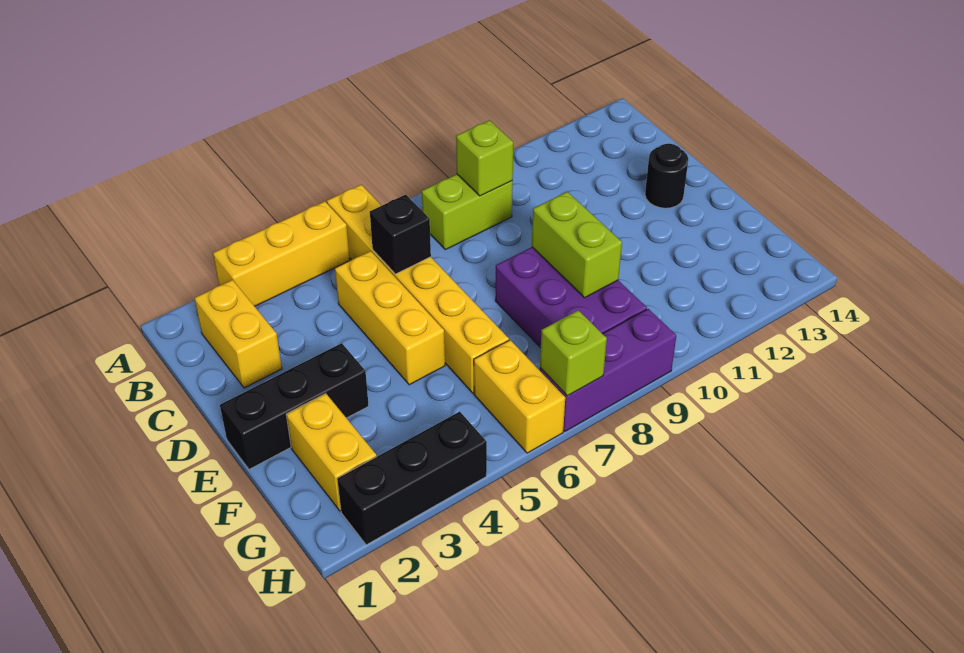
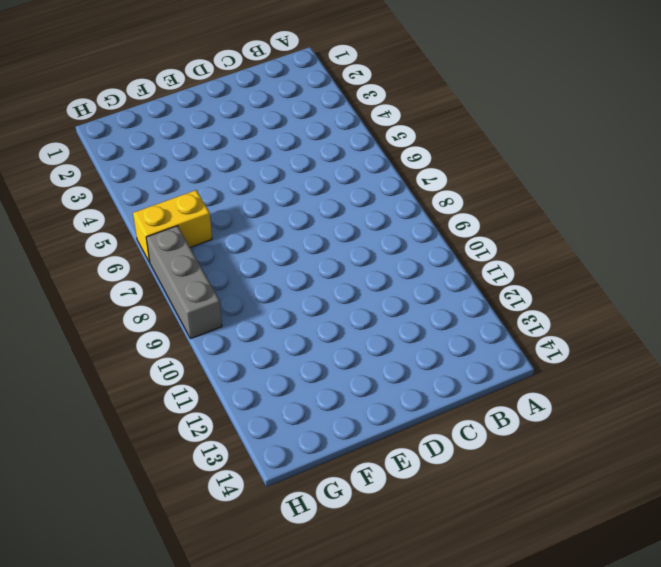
grey 1x3 brick [146,226,222,339] -> purple 1x3 brick [540,309,676,431]
none -> yellow 1x3 brick [213,201,350,306]
none -> yellow 1x6 brick [327,185,509,393]
none -> yellow 1x2 brick [195,280,282,388]

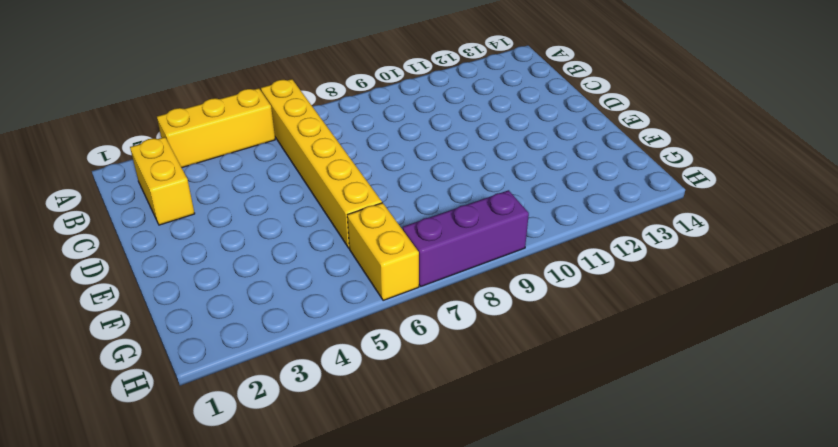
none -> lime 1x2 brick [422,174,513,250]
none -> yellow 1x3 brick [335,251,445,385]
none -> black 1x1 round brick [645,144,688,208]

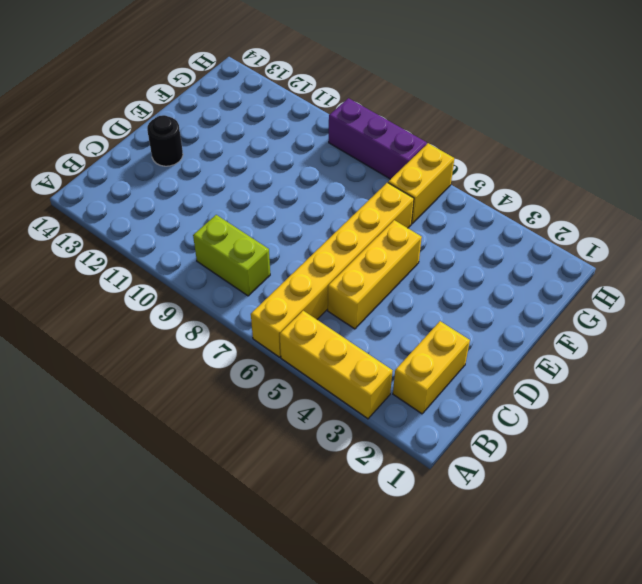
none -> black 1x3 brick [220,343,369,469]
none -> purple 2x3 brick [495,247,647,348]
none -> yellow 1x2 brick [286,394,377,511]

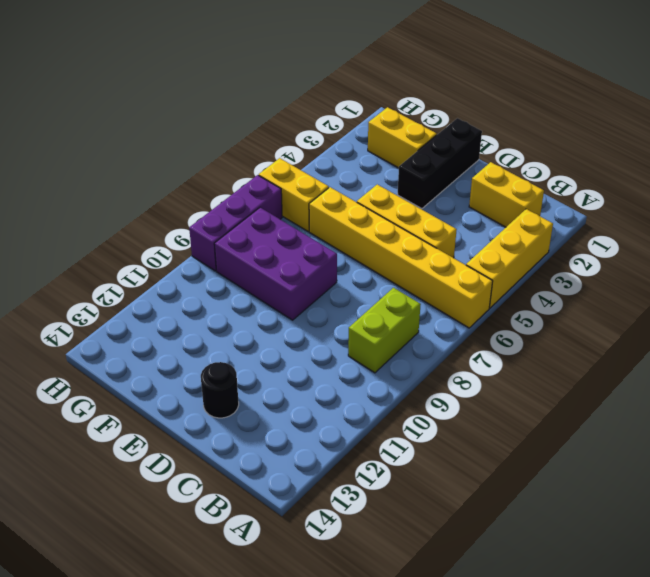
none -> black 1x3 brick [337,412,487,545]
none -> lime 1x1 brick [456,120,513,196]
none -> black 1x1 brick [370,195,431,274]

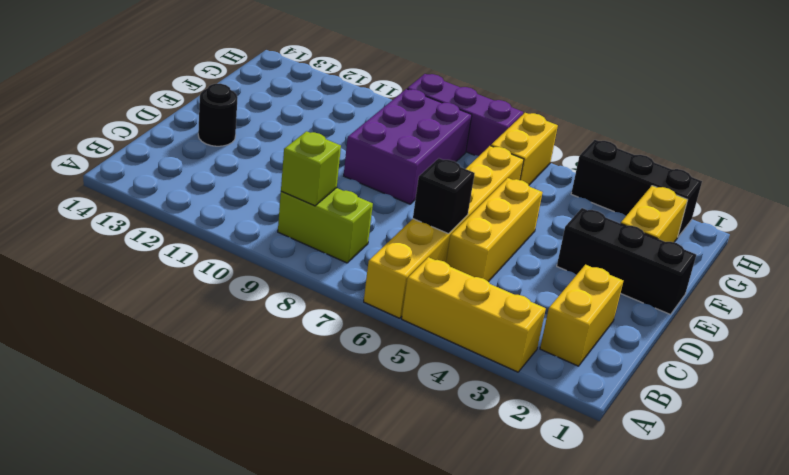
none -> lime 1x2 brick [532,192,622,298]
none -> lime 1x1 brick [540,310,607,396]

